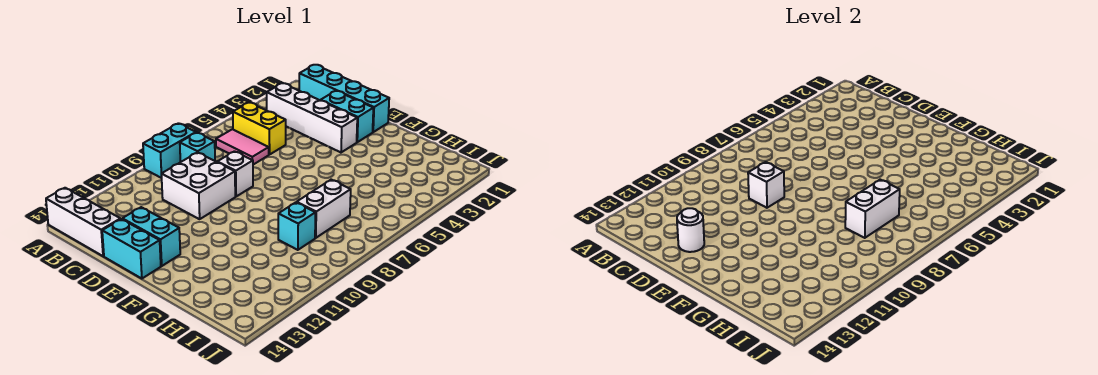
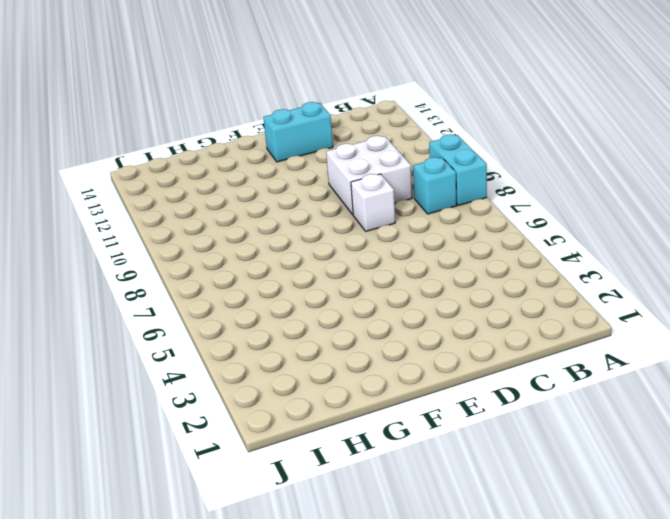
none -> white 1x3 brick [46,188,120,256]
none -> cyan 1x4 brick [299,65,389,132]
none -> white 1x4 brick [267,83,357,152]

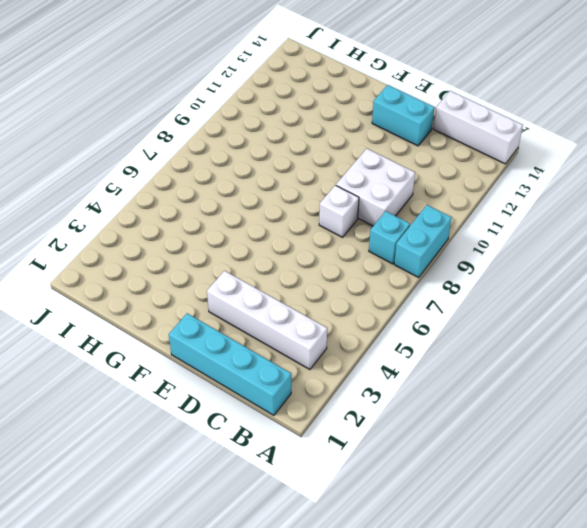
none -> yellow 1x2 brick [233,103,286,155]
none -> pink 1x2 tile [216,129,269,165]
none -> cyan 1x2 brick [321,91,373,142]

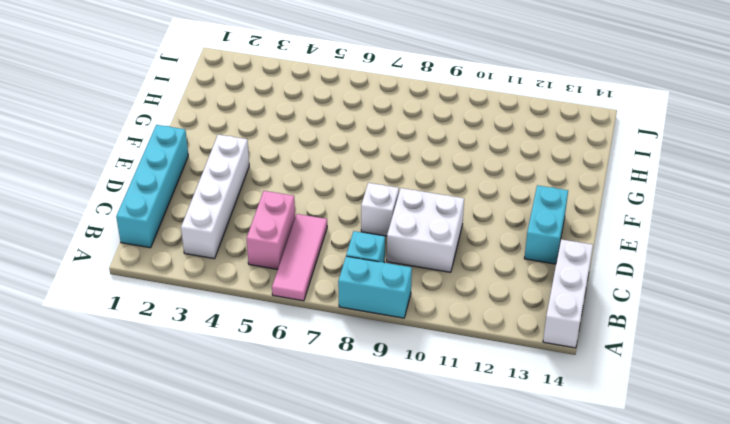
pink 1x3 tile [272,214,327,301] -> pink 1x2 tile [216,129,269,165]
pink 1x2 brick [246,191,295,269] -> yellow 1x2 brick [233,103,286,155]
none -> cyan 1x2 brick [321,91,373,142]
none -> cyan 1x2 brick [102,219,161,279]
none -> white 1x2 brick [297,180,351,238]

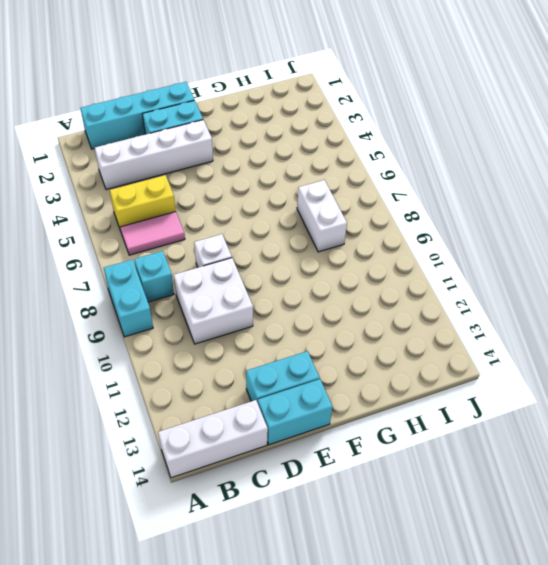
none -> cyan 1x1 brick [278,202,315,250]
none -> white 1x1 brick [748,162,784,208]
none -> white 1x1 round brick [677,208,704,252]

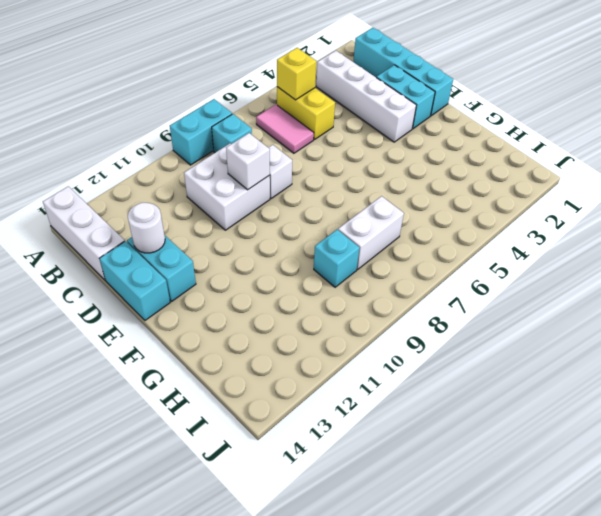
yellow 1x1 brick [277,48,316,100] -> none
none -> white 1x2 brick [845,180,900,238]

